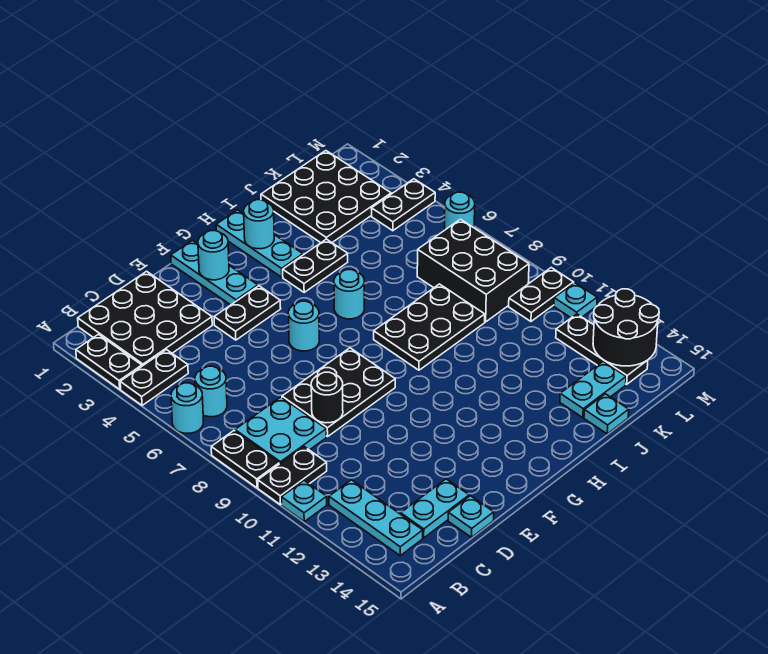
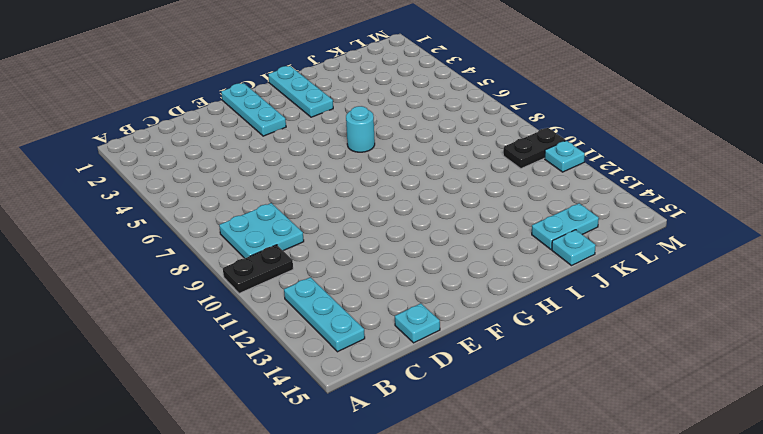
none -> black 1x2 plate [76,334,142,389]
none -> black 1x2 plate [120,350,188,405]
none -> cyan 1x1 round brick [171,383,204,433]
none -> black 1x2 plate [211,431,279,488]

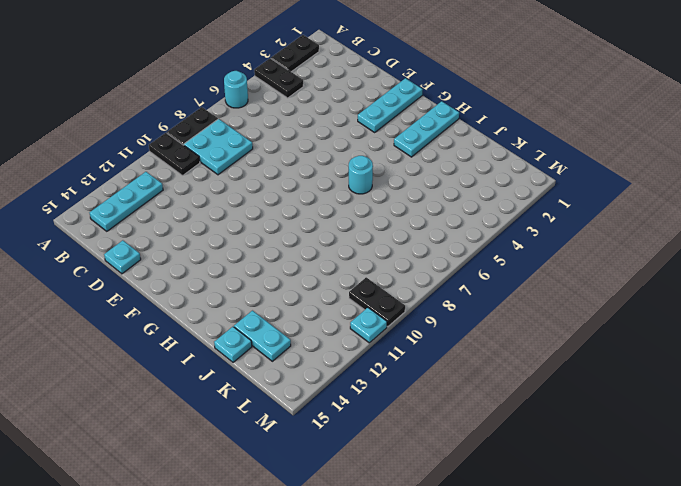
none -> cyan 1x1 plate [281,481,327,522]
none -> black 3x3 plate [78,271,212,366]
none -> cyan 1x1 round brick [195,366,227,417]
none -> cyan 1x2 plate [401,479,469,538]

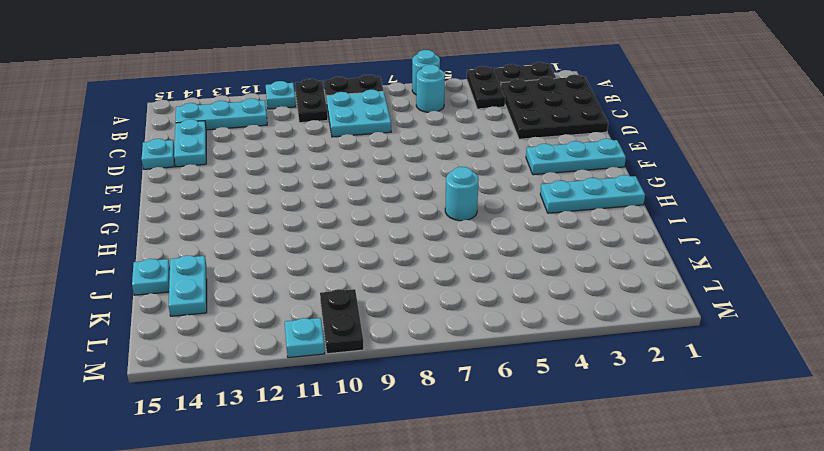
none -> black 2x3 plate [282,348,395,437]
none -> black 1x2 plate [214,286,281,340]
none -> cyan 1x1 round brick [288,301,319,351]
none -> black 1x2 plate [283,239,348,292]

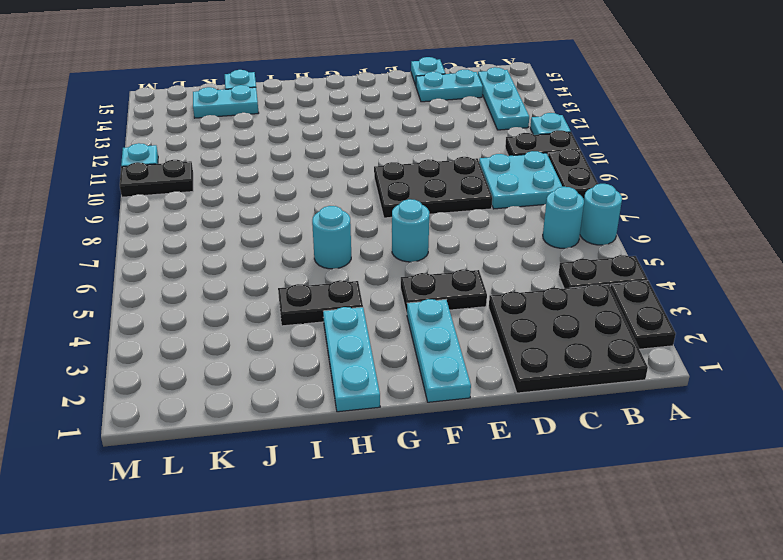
none -> black 2x3 plate [374,284,485,370]
none -> black 3x3 plate [261,151,391,243]
none -> black 2x3 brick [417,219,529,322]
none -> black 1x2 plate [371,179,435,231]

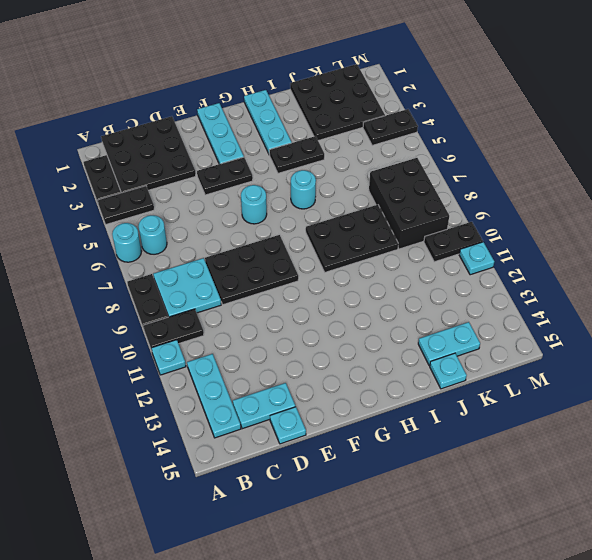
none -> black 1x3 plate [556,314,648,384]
none -> cyan 1x1 round brick [445,192,475,230]
none -> black 1x1 round brick [311,372,343,423]
none -> cyan 1x1 round brick [198,231,229,280]

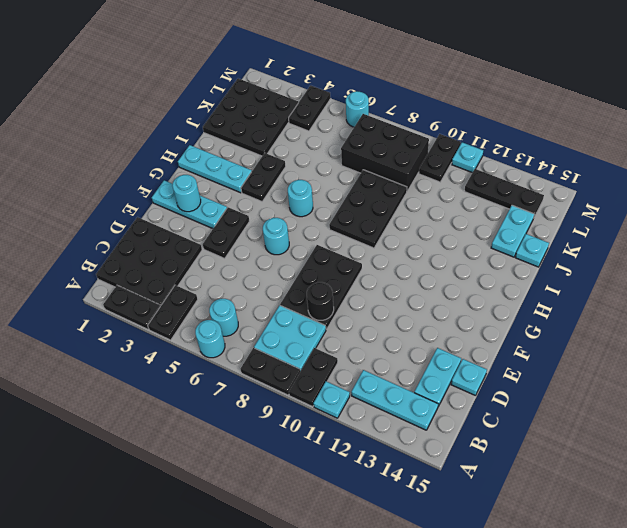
none -> cyan 1x1 round brick [244,200,274,249]
none -> black 2x2 round brick [593,289,659,366]

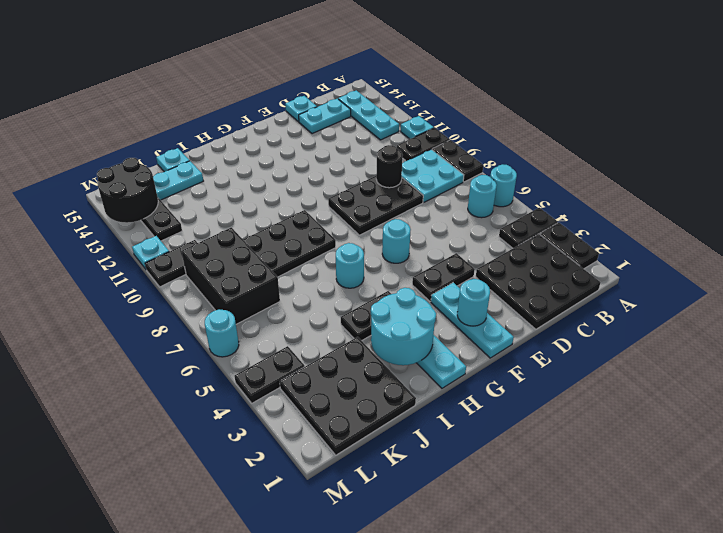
cyan 2x2 round brick [371,288,436,365] -> cyan 1x1 round brick [244,200,274,249]

